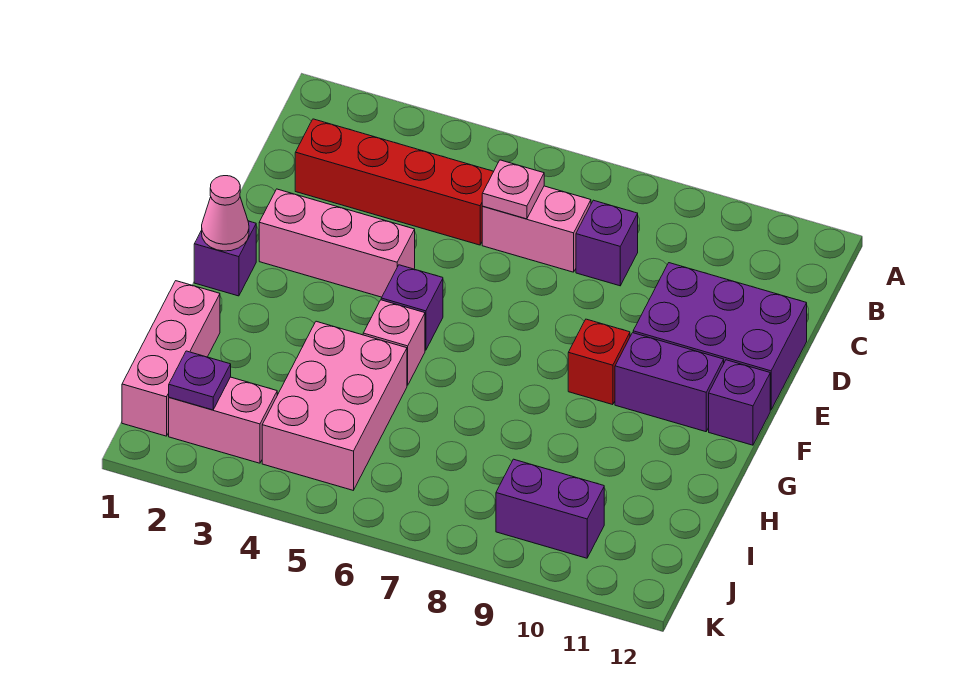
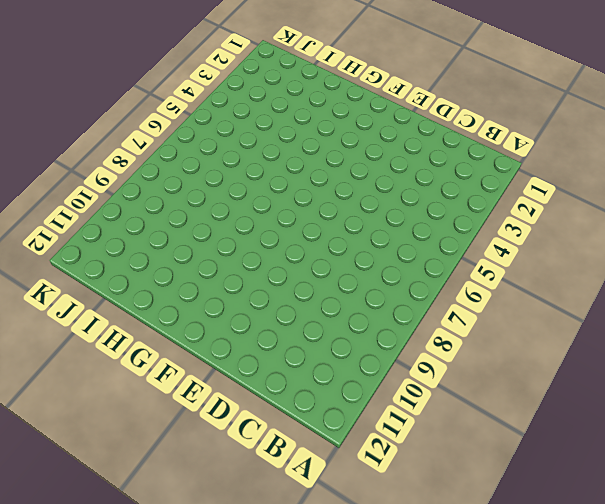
none -> red 1x4 brick [295,119,494,245]
none -> pink 1x2 brick [482,186,591,272]
none -> purple 1x1 brick [576,200,638,286]

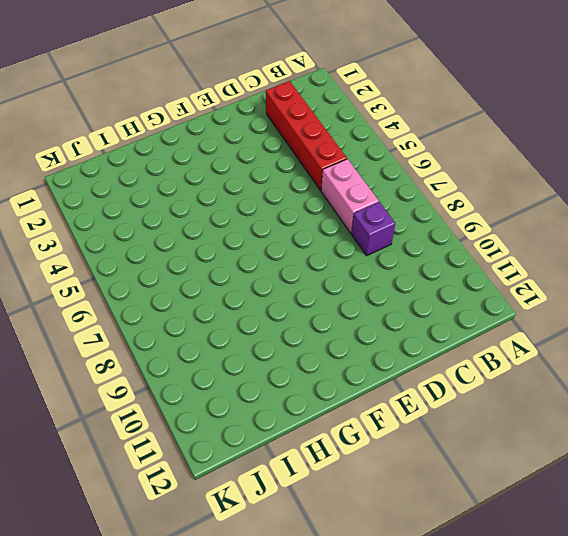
none -> purple 2x3 brick [633,263,807,410]
none -> pink 1x3 brick [259,189,415,297]
none -> purple 1x1 brick [194,221,256,296]

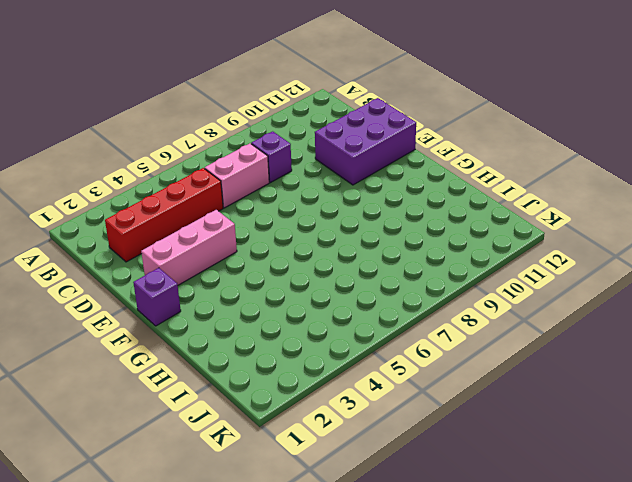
none -> purple 1x1 brick [381,265,443,350]
none -> red 1x1 brick [568,319,630,405]
none -> purple 1x2 brick [615,333,724,432]

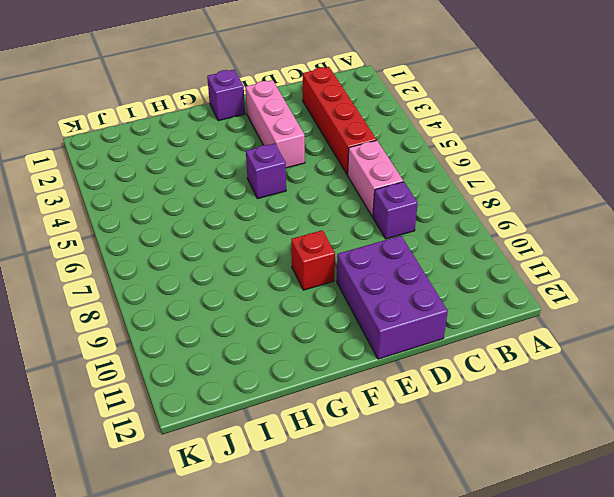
none -> purple 1x2 brick [615,333,724,432]
none -> purple 1x1 brick [709,360,770,445]
none -> pink 1x1 brick [363,300,425,385]

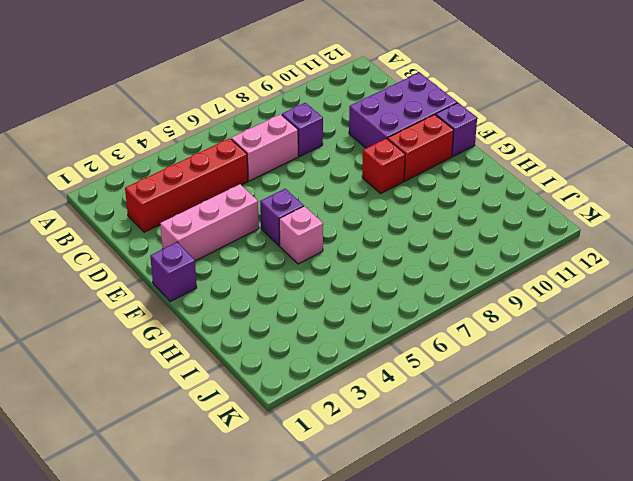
red 1x2 brick [388,114,454,181] -> purple 1x2 brick [615,333,724,432]
none -> pink 1x3 brick [122,281,220,436]
none -> pink 2x3 brick [262,321,407,490]
none -> pink 1x2 brick [169,377,277,463]

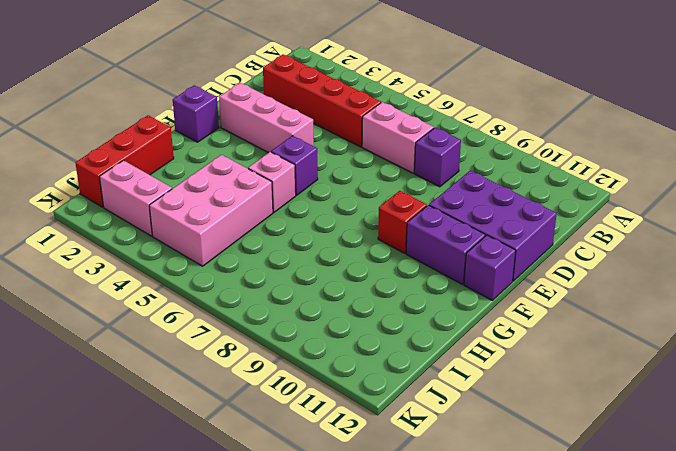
red 1x3 brick [76,115,174,207] -> pink 1x3 brick [122,281,220,436]
none -> purple 1x2 brick [496,459,604,558]
none -> pink 1x1 plate [482,160,544,219]
none -> pink 1x1 cone [202,176,249,251]

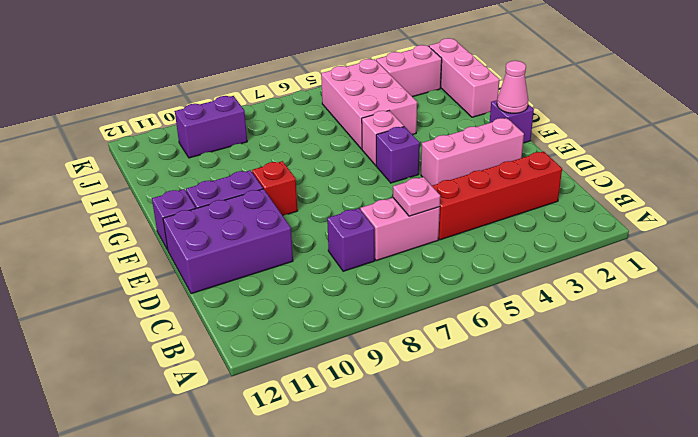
none -> purple 1x1 plate [169,351,231,410]

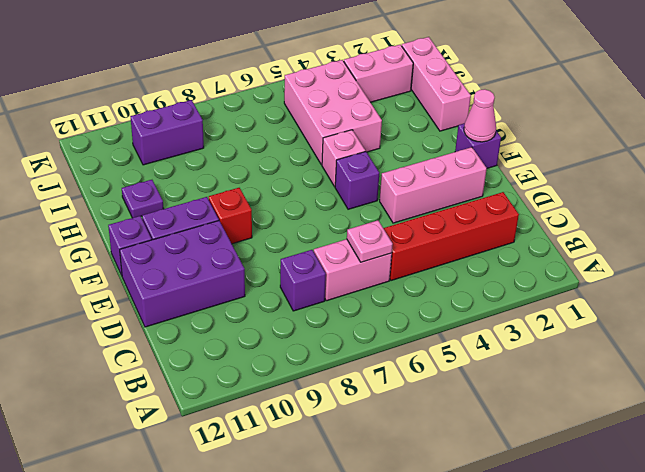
purple 1x1 plate [122,180,164,218] -> purple 1x1 plate moved to [169,351,231,410]

